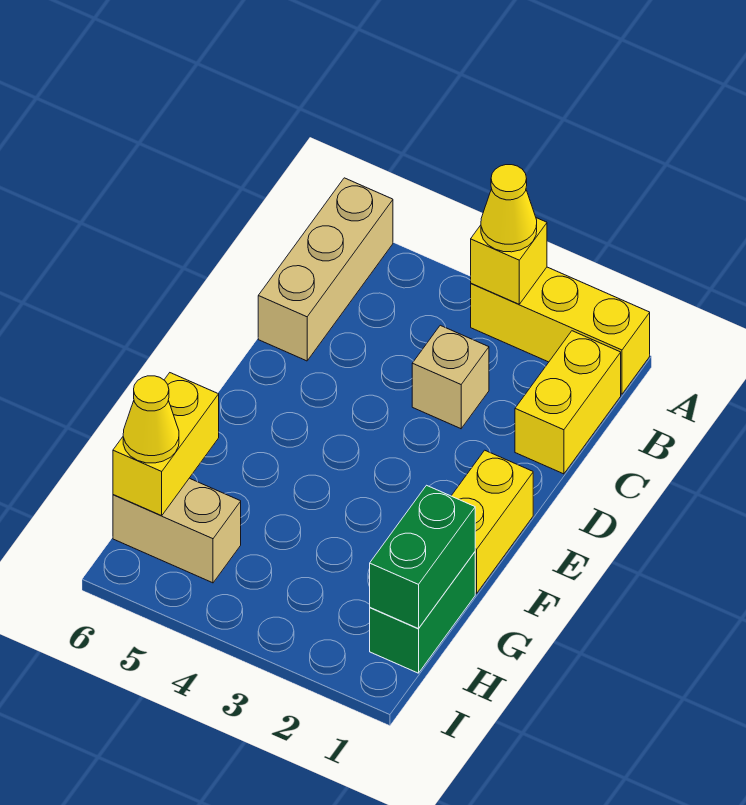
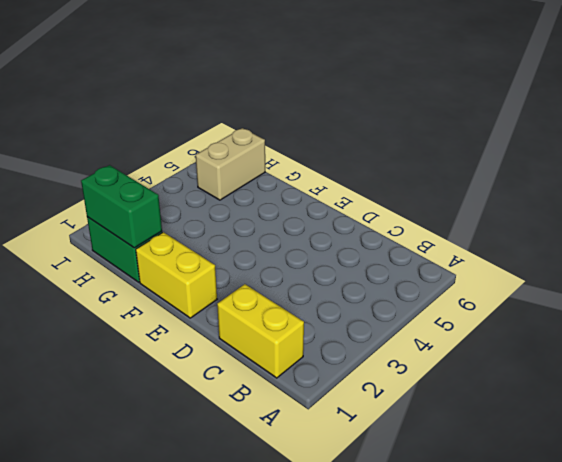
none -> yellow 1x3 brick [471,267,650,394]
none -> tan 1x3 brick [258,178,393,361]
none -> tan 1x1 brick [412,325,489,429]

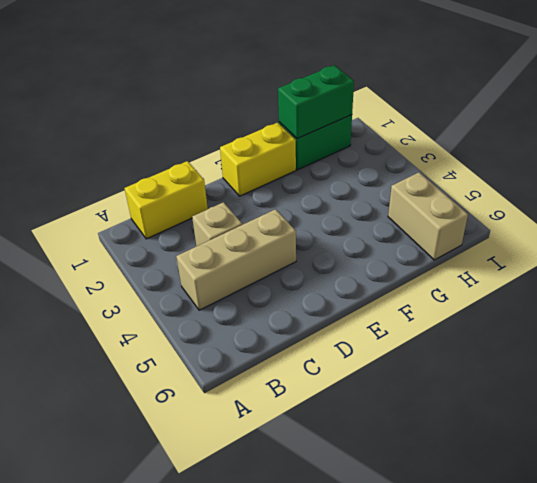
tan 1x3 brick [176,209,296,310] -> tan 1x3 brick moved to [258,178,393,361]
none -> yellow 1x3 brick [471,267,650,394]
none -> yellow 1x1 brick [471,218,547,304]
none -> yellow 1x2 brick [113,373,219,516]

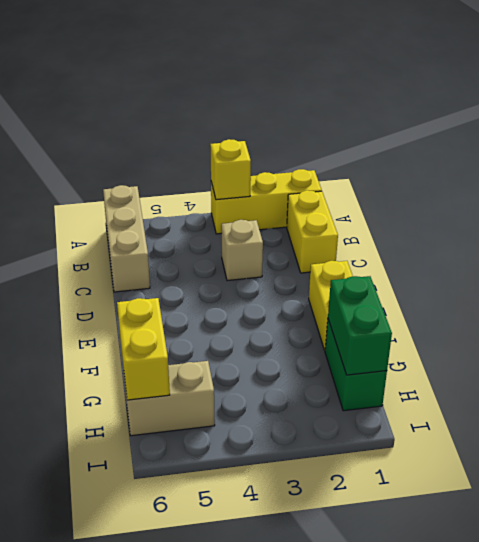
none -> yellow 1x1 cone [481,165,537,252]
none -> yellow 1x1 cone [123,376,179,463]

